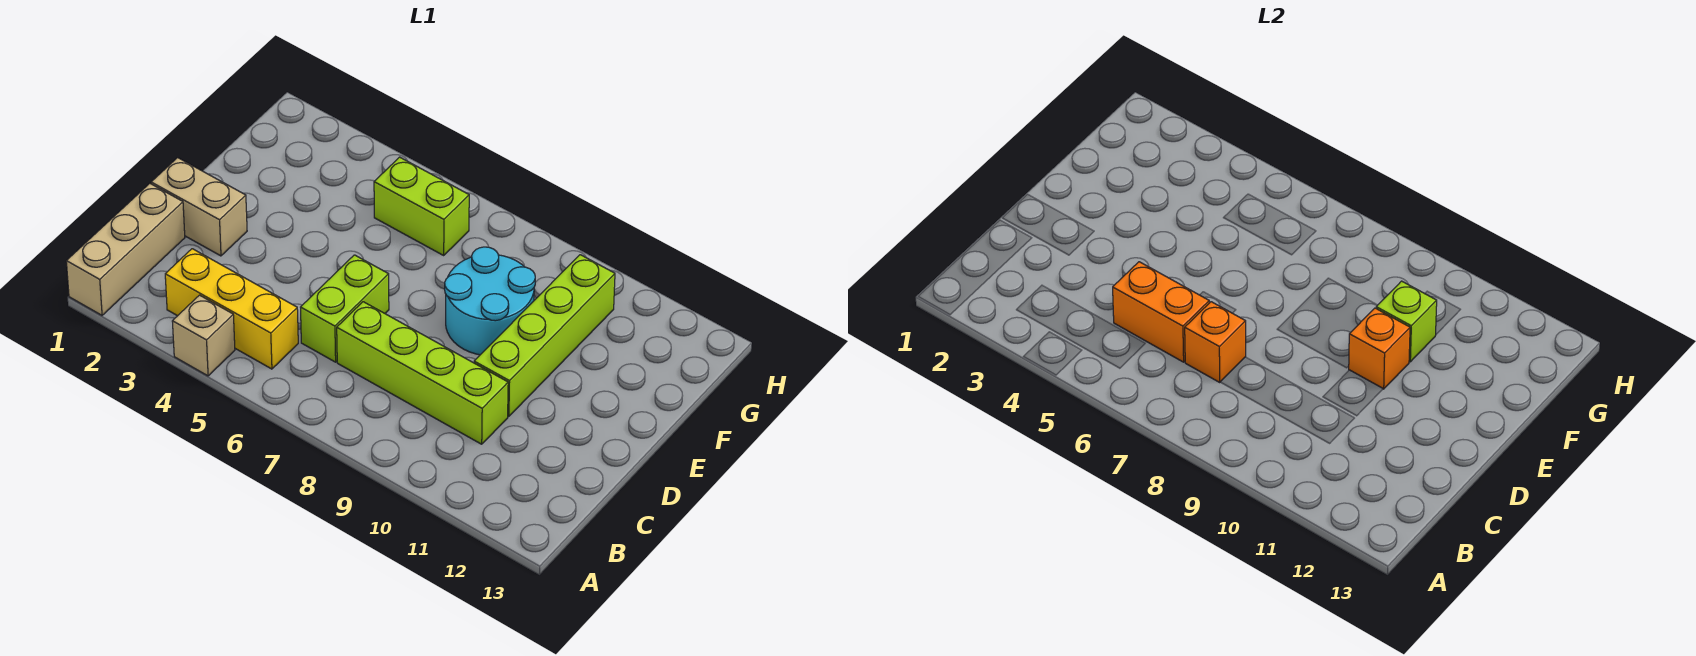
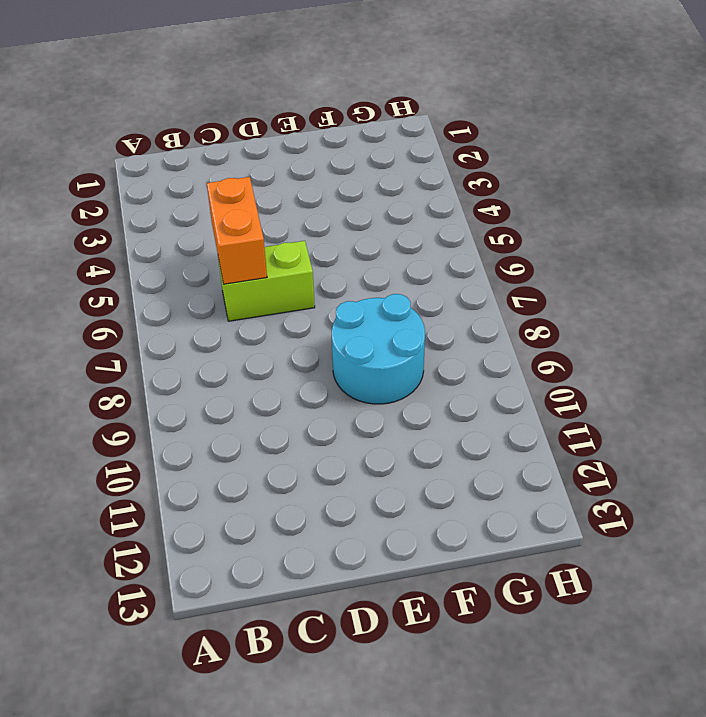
none -> tan 1x3 brick [66,184,185,315]
none -> tan 1x1 brick [172,295,235,376]
none -> yellow 1x3 brick [165,249,298,369]

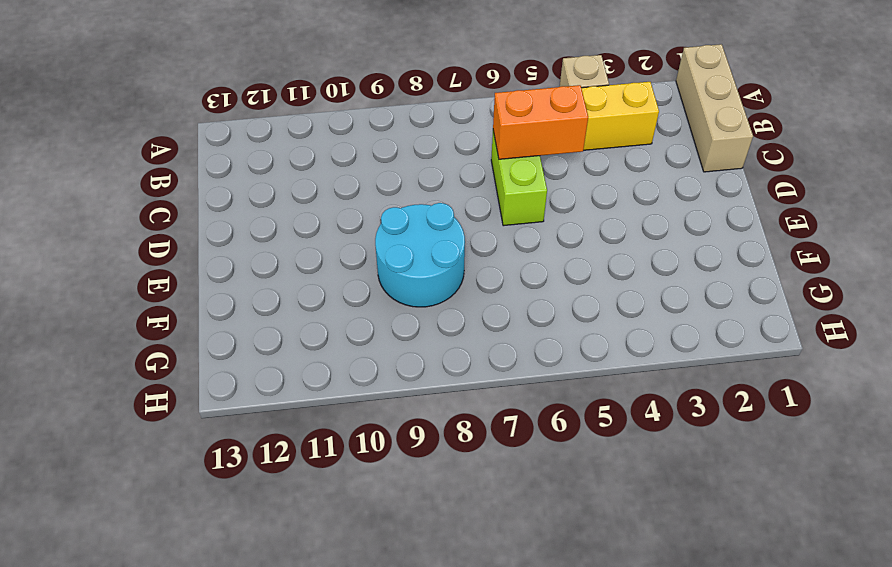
none -> lime 1x4 brick [337,302,508,444]
none -> tan 1x2 brick [151,158,247,256]
none -> lime 1x4 brick [474,255,615,417]

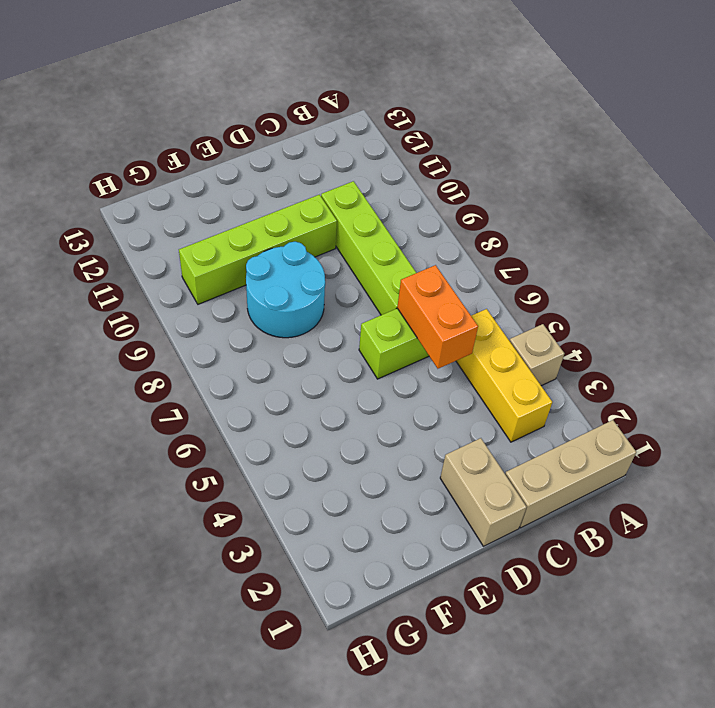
none -> lime 1x2 brick [374,157,469,255]
none -> orange 1x1 brick [1185,302,1246,382]
none -> orange 1x1 brick [1349,308,1410,389]

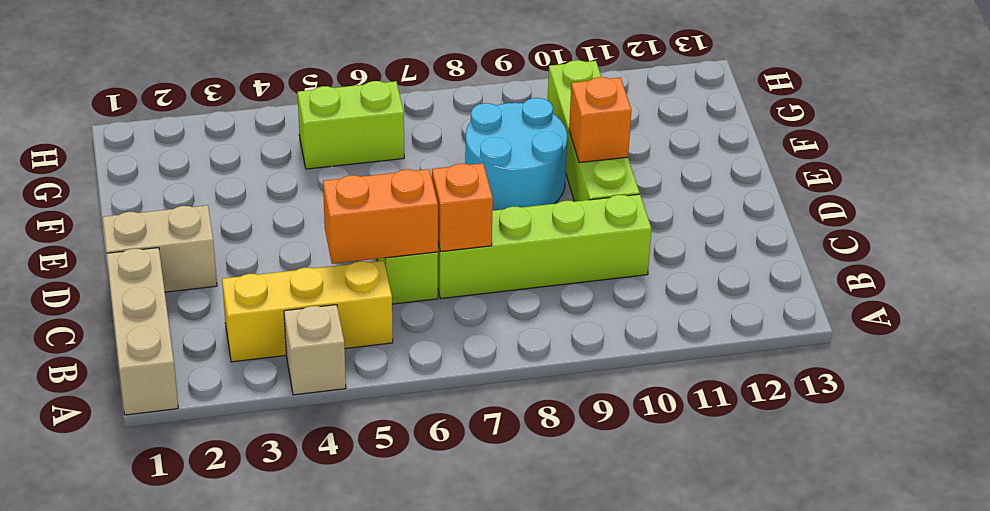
none -> lime 1x1 brick [1376,281,1437,362]

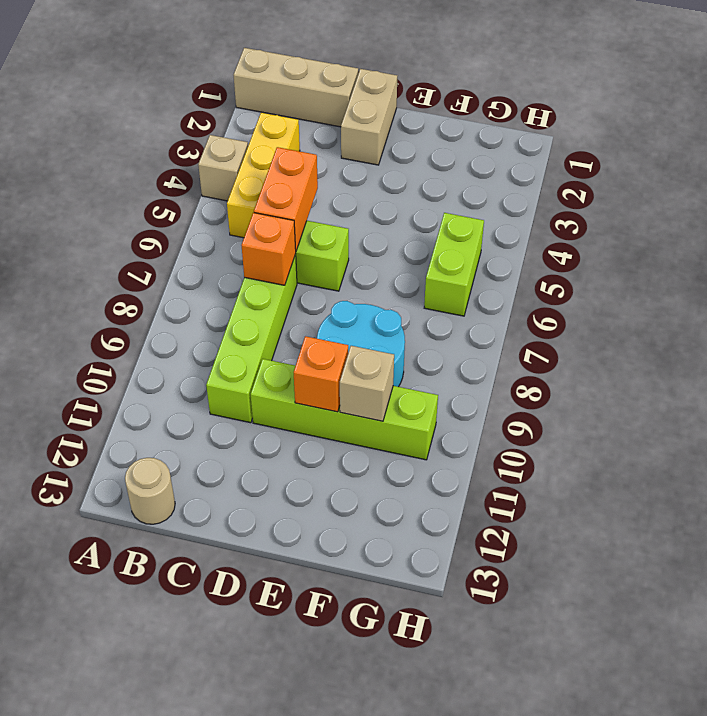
tan 1x1 round brick [125,458,175,524] -> none
tan 1x1 brick [340,346,394,421] -> lime 1x1 brick [1376,281,1437,362]

